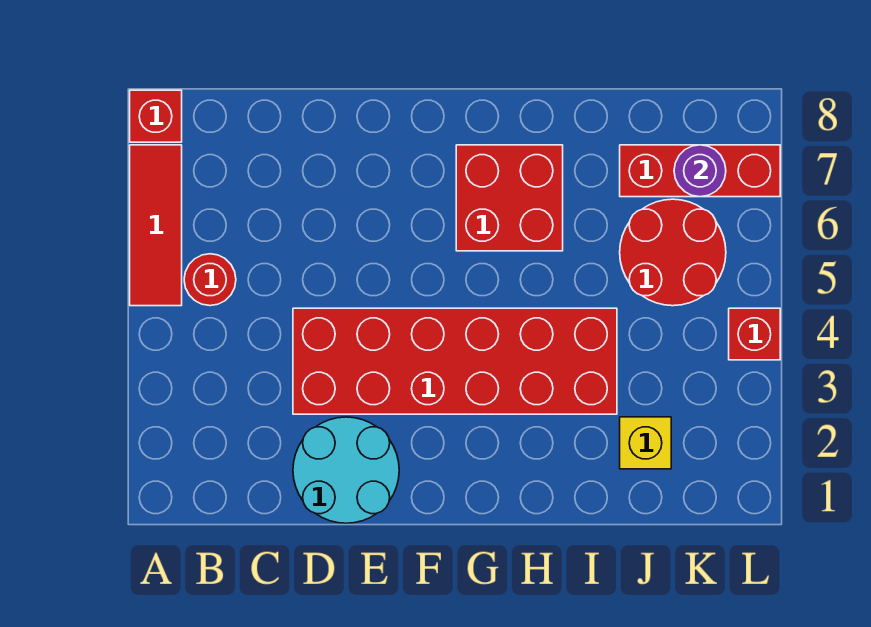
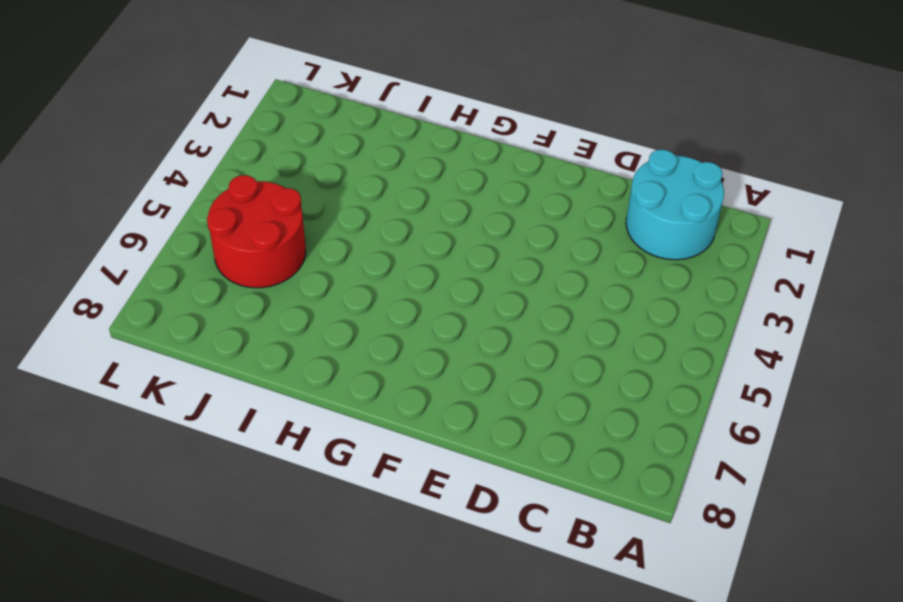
cyan 2x2 round brick [626,150,724,260] -> cyan 2x2 round brick moved to [293,417,399,523]
none -> red 1x3 tile [130,145,182,306]
none -> red 1x1 brick [130,90,182,142]

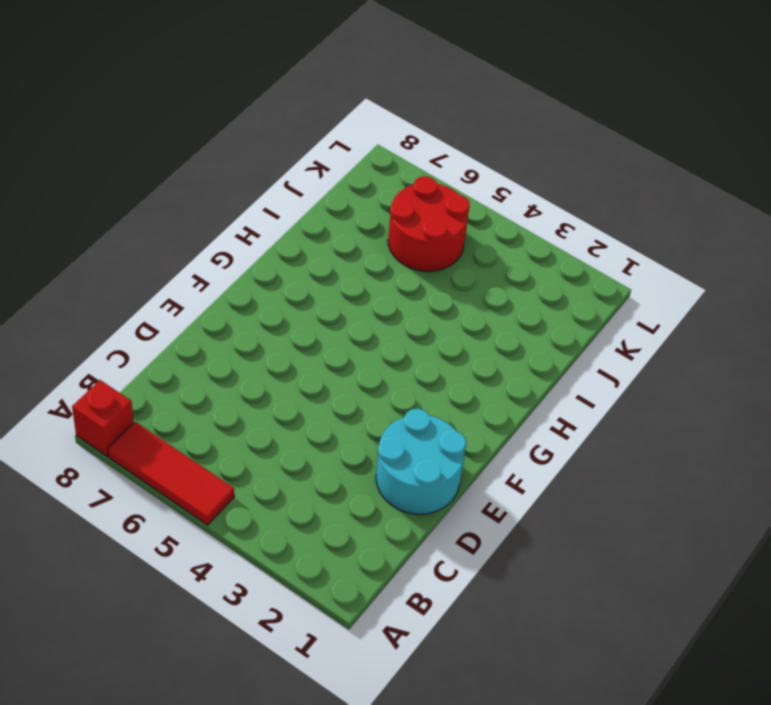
none -> red 1x1 round brick [184,254,236,306]
none -> red 2x6 brick [293,308,617,414]

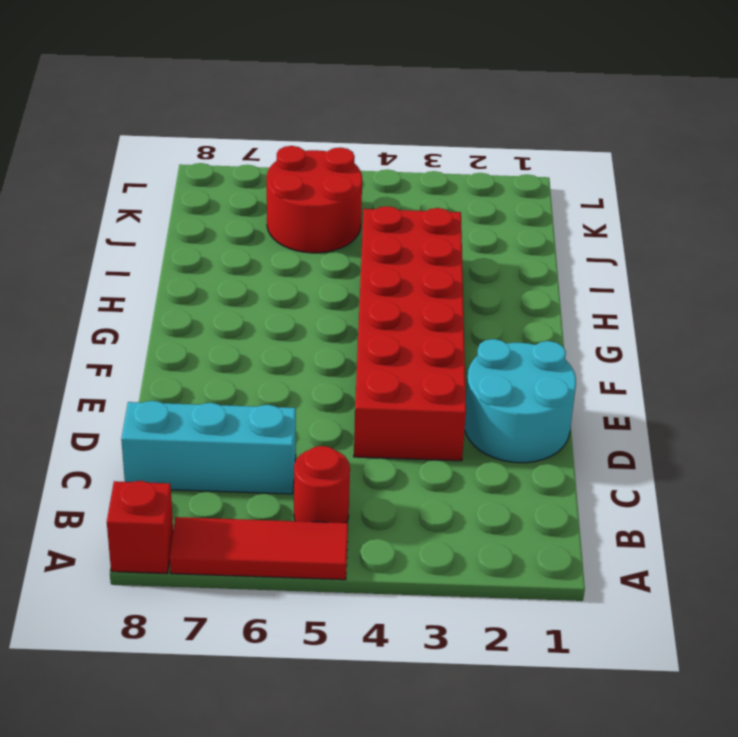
cyan 1x3 brick [121,401,296,494] -> none
none -> red 2x2 brick [456,145,563,251]
none -> yellow 1x1 brick [620,417,671,469]

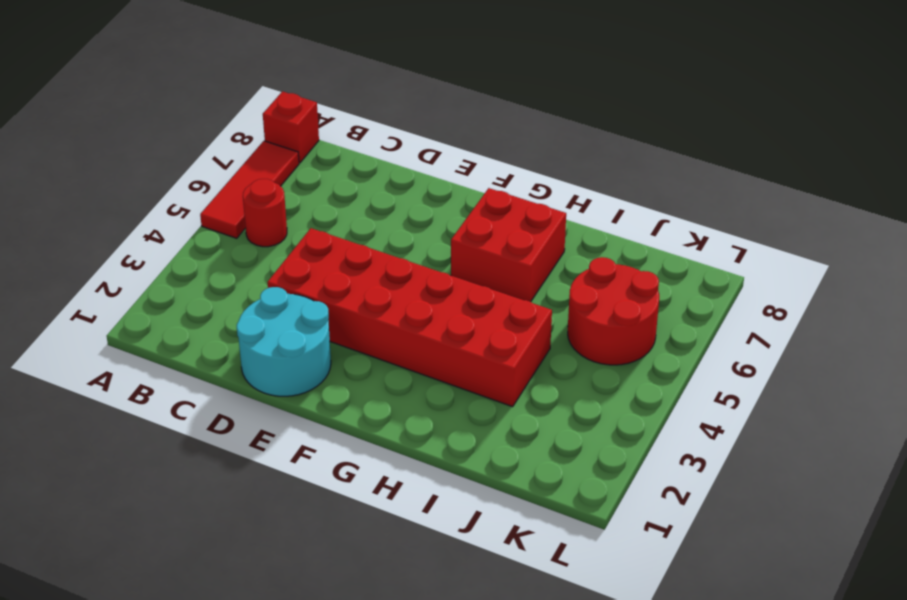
none -> yellow 1x1 brick [620,417,671,469]
none -> red 1x3 brick [620,145,780,197]

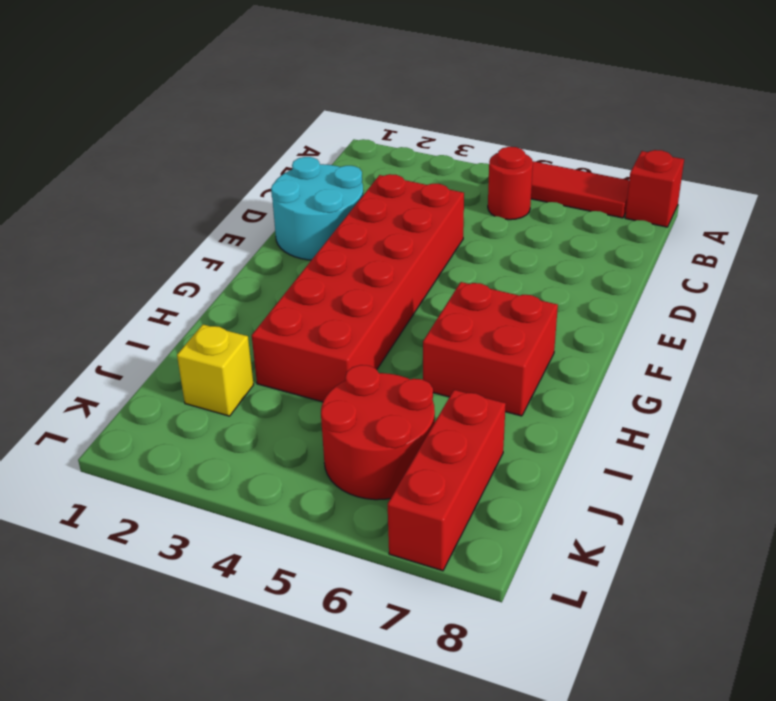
none -> red 1x1 brick [729,308,780,360]
none -> purple 1x1 round brick [674,145,726,197]

